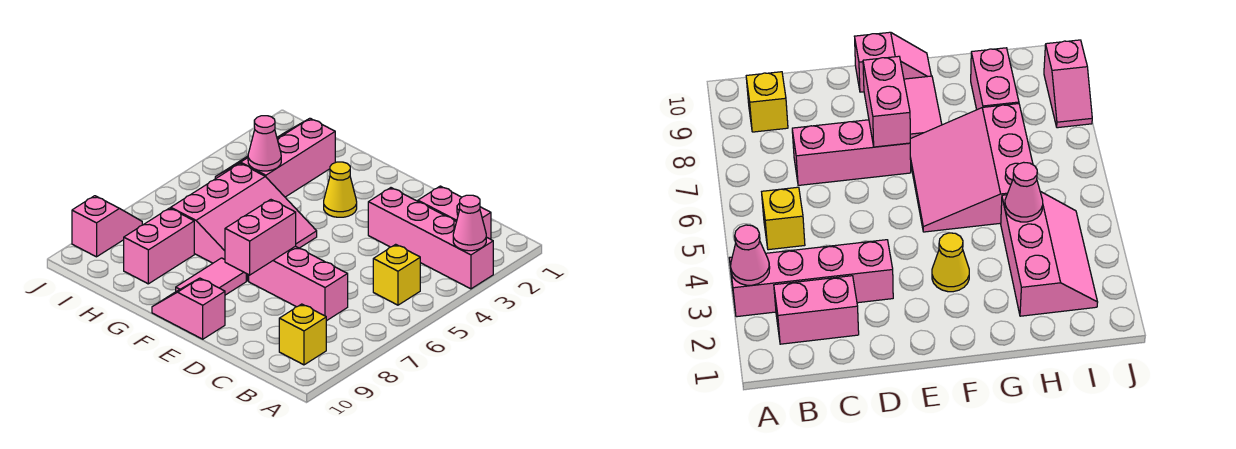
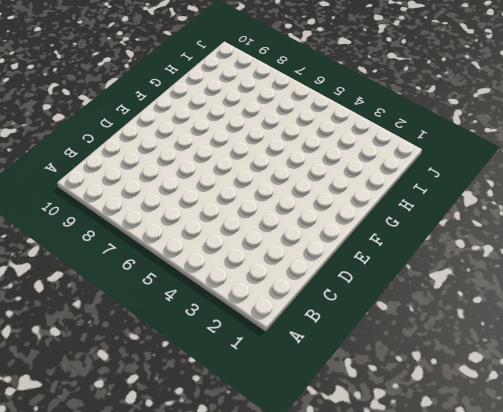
none -> pink 1x4 brick [368,188,493,289]
none -> pink 1x2 brick [418,186,491,239]
none -> yellow 1x1 brick [373,244,420,305]

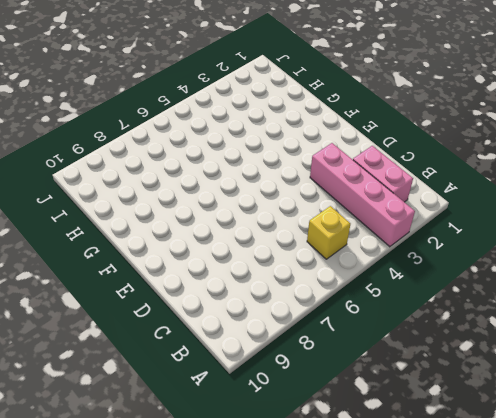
none -> yellow 1x1 brick [279,304,326,365]
none -> pink 1x3 brick [249,246,348,321]
none -> pink 1x2 slope [152,278,225,339]

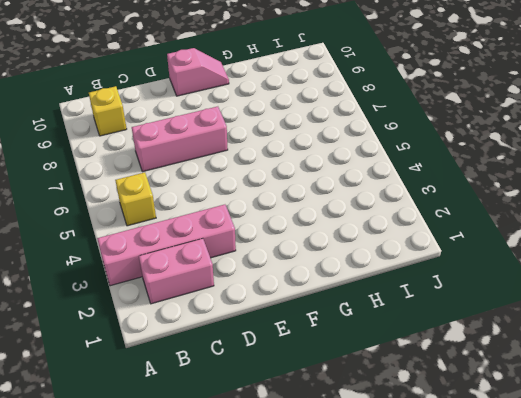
none -> yellow 1x1 cone [324,162,357,217]
none -> pink 3x3 slope [171,163,317,281]
none -> pink 1x2 tile [176,258,246,295]

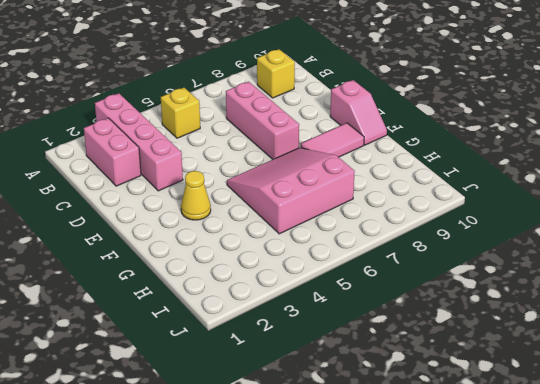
none -> pink 2x3 slope [215,118,335,197]
none -> pink 1x2 brick [124,208,194,284]
none -> pink 1x2 slope [72,196,142,257]

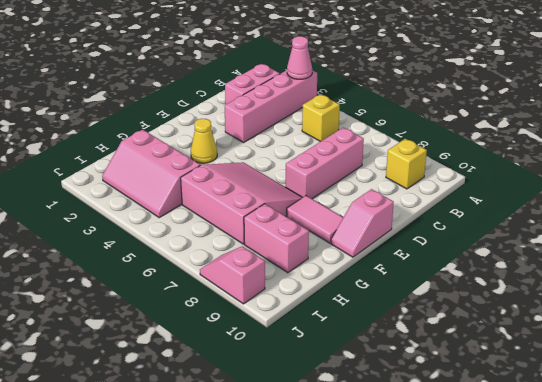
none -> pink 1x2 brick [225,200,296,275]
none -> pink 1x1 cone [248,116,281,171]

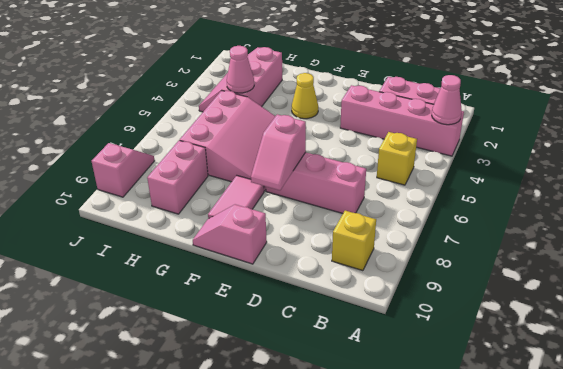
pink 1x2 slope [251,114,306,190] -> pink 1x2 brick [225,200,296,275]

